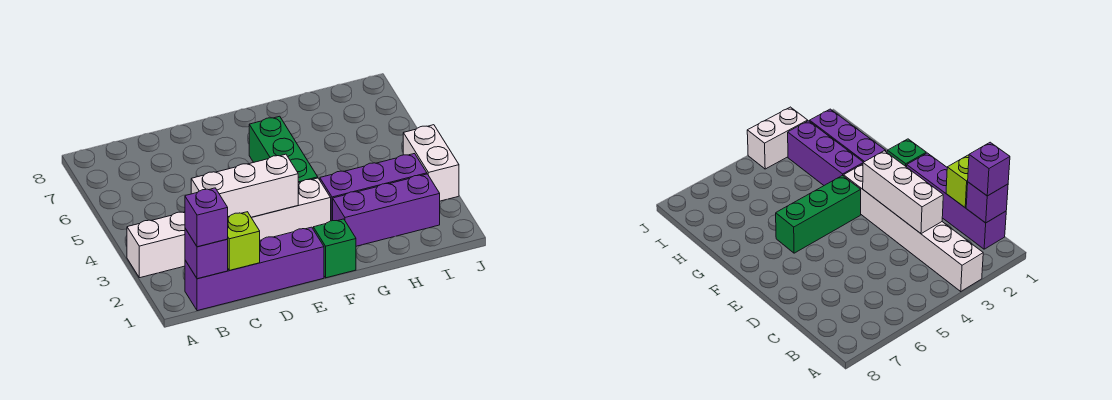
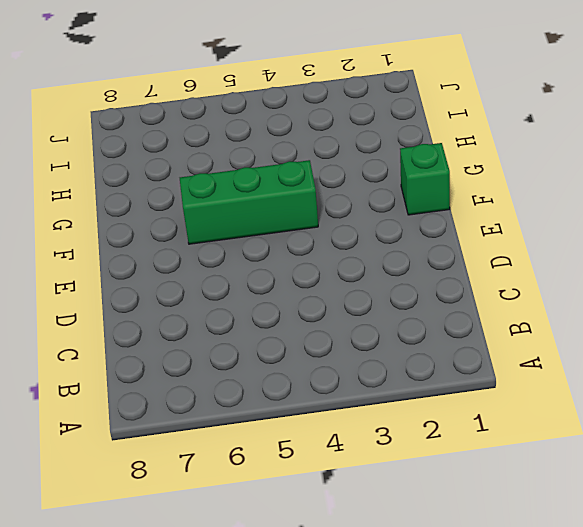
none -> white 1x6 brick [127,178,331,278]
none -> purple 1x4 brick [185,227,324,311]

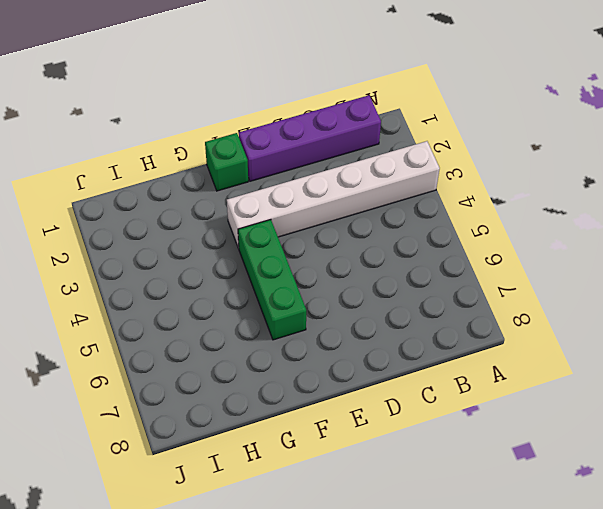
none -> purple 1x3 brick [333,174,440,246]
none -> purple 1x3 brick [320,154,427,221]

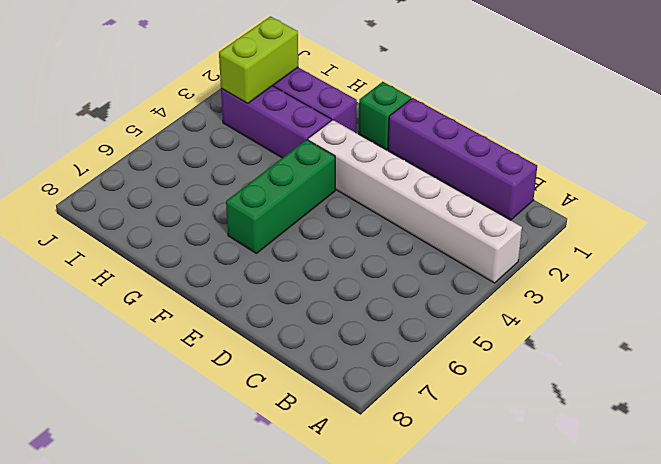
lime 1x2 brick [219,17,298,104] -> none
none -> white 1x2 brick [403,125,459,201]
none -> purple 1x1 brick [185,229,228,279]

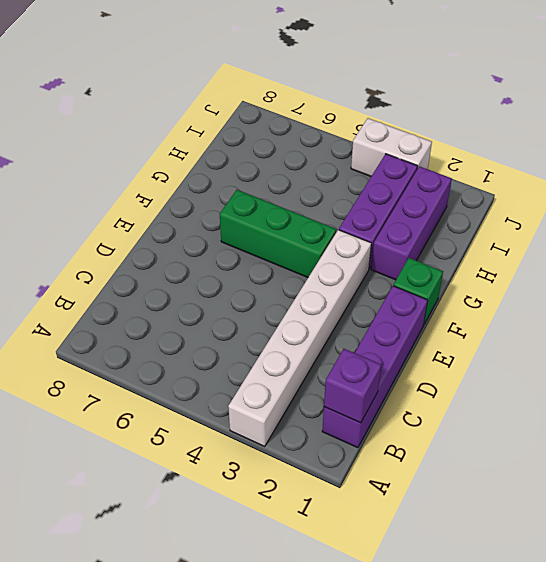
none -> lime 1x1 brick [228,212,260,271]
none -> white 1x3 brick [191,154,298,218]

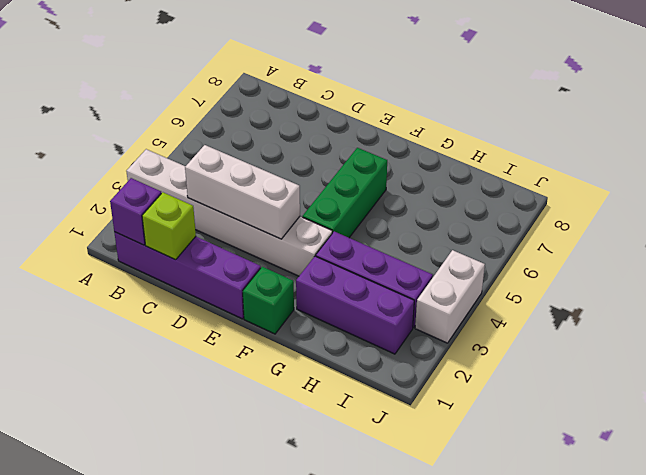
none -> purple 1x1 brick [185,188,228,247]

